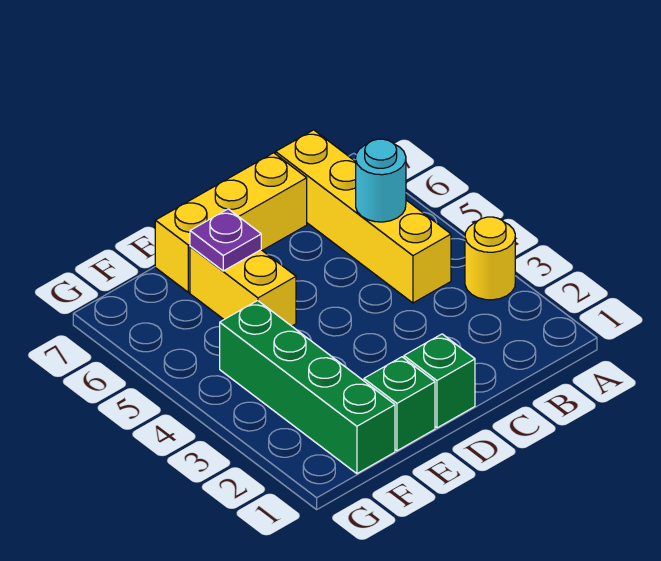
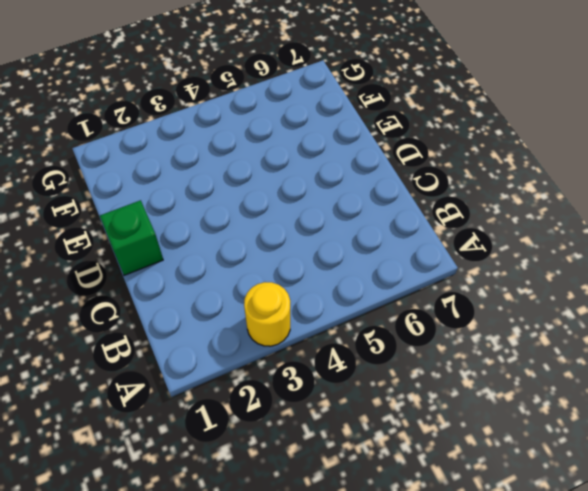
none -> yellow 1x4 brick [276,130,451,303]
none -> yellow 1x3 brick [155,153,307,293]

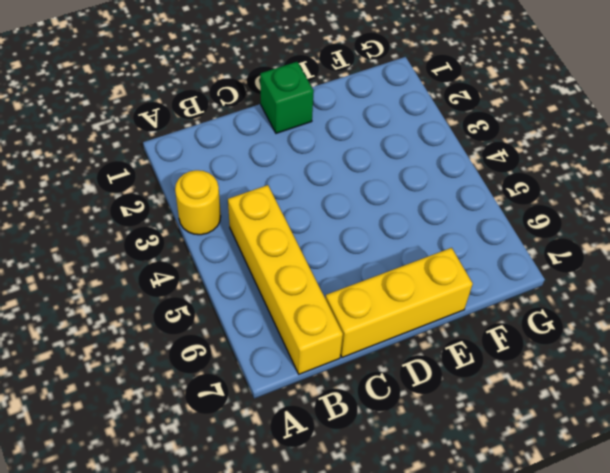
none -> green 1x1 brick [364,357,435,451]
none -> yellow 1x2 brick [190,247,296,326]

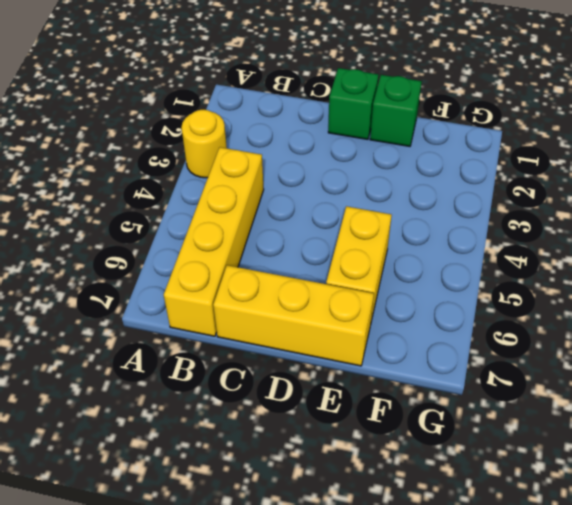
none -> green 1x4 brick [220,301,395,474]
none -> cyan 1x1 round brick [356,139,406,222]

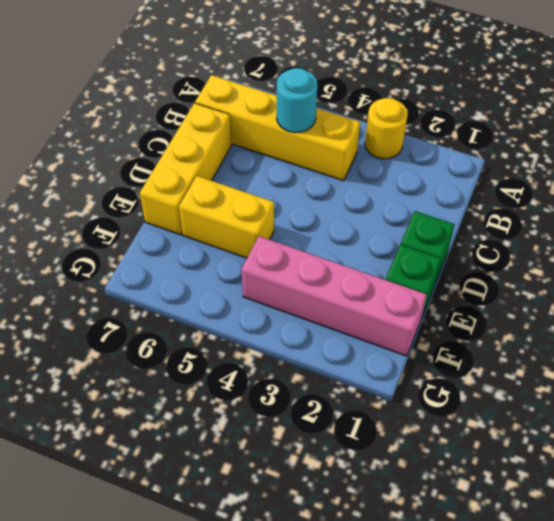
pink 1x4 brick [241,236,427,356] -> green 1x4 brick [220,301,395,474]
none -> purple 1x1 plate [190,209,261,271]

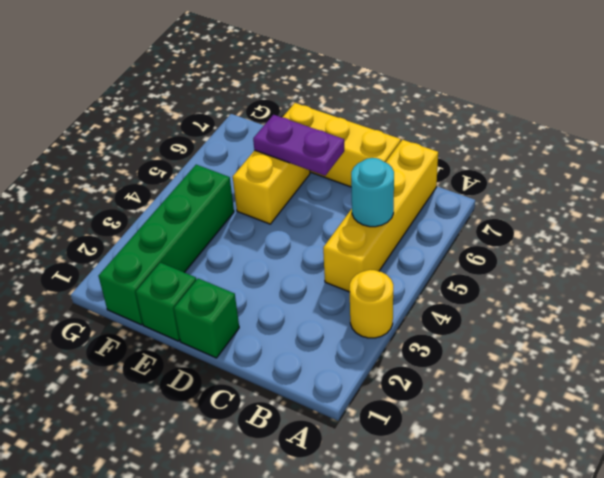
purple 1x2 plate [253,115,344,176] -> purple 1x1 plate [190,209,261,271]

